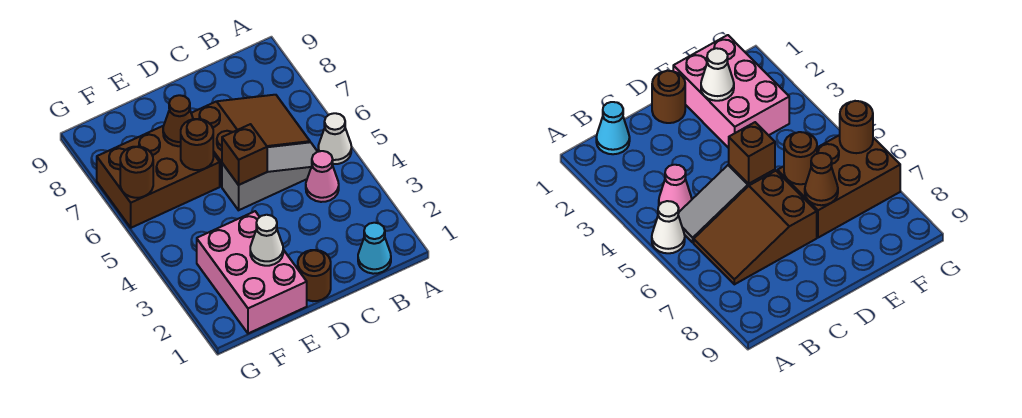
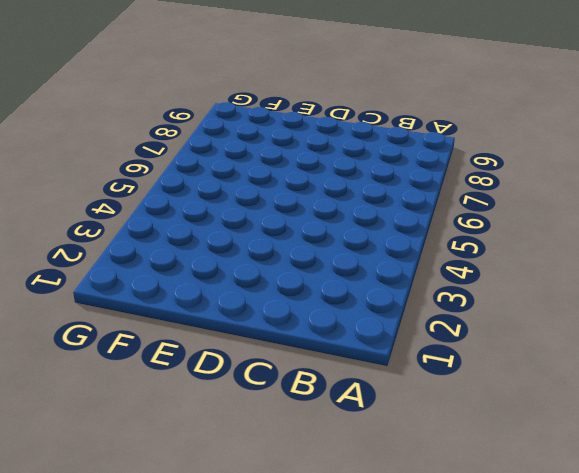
none -> white 1x1 cone [318,113,351,164]
none -> cyan 1x1 cone [358,223,391,274]
none -> pink 1x1 cone [306,151,339,202]

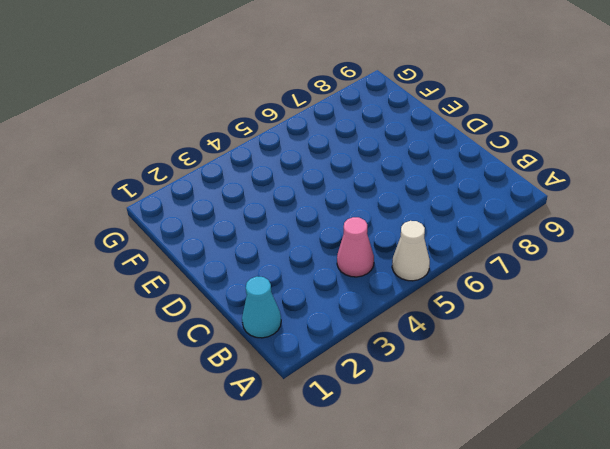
none -> grey 1x3 slope [222,142,318,210]
none -> brown 2x3 slope [191,95,310,186]
none -> brown 1x1 round brick [298,250,331,301]

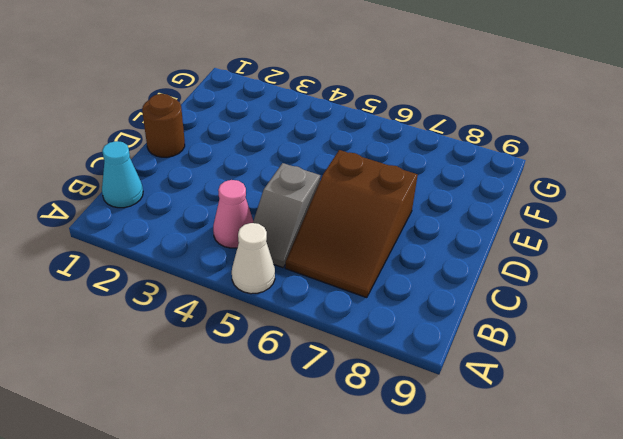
grey 1x2 slope [253,163,320,268] -> grey 1x3 slope [222,142,318,210]
none -> pink 2x3 brick [197,211,307,333]
none -> brown 2x3 brick [97,126,220,228]
none -> brown 1x1 brick [222,124,267,185]

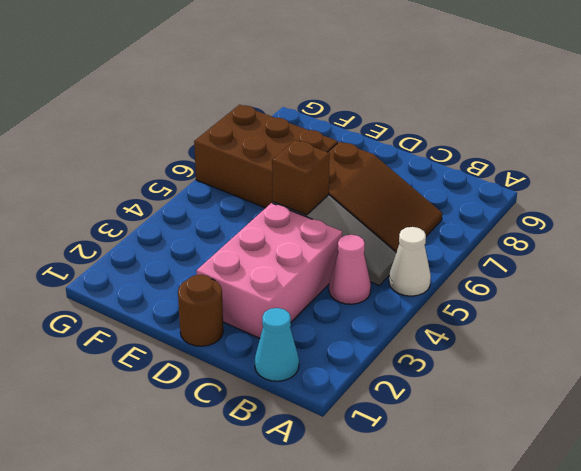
pink 2x3 brick [196,203,342,338] -> pink 2x3 brick moved to [197,211,307,333]
none -> white 1x1 cone [250,215,283,266]
none -> brown 1x1 round brick [181,119,213,170]
none -> brown 1x1 cone [163,95,193,146]

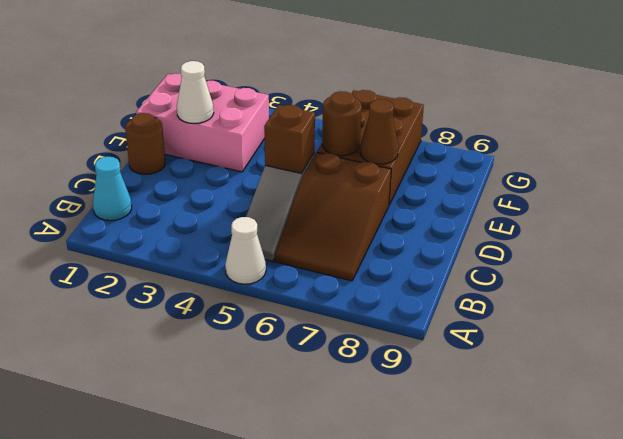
none -> pink 1x1 cone [306,151,339,202]
none -> brown 1x1 round brick [120,146,153,198]

